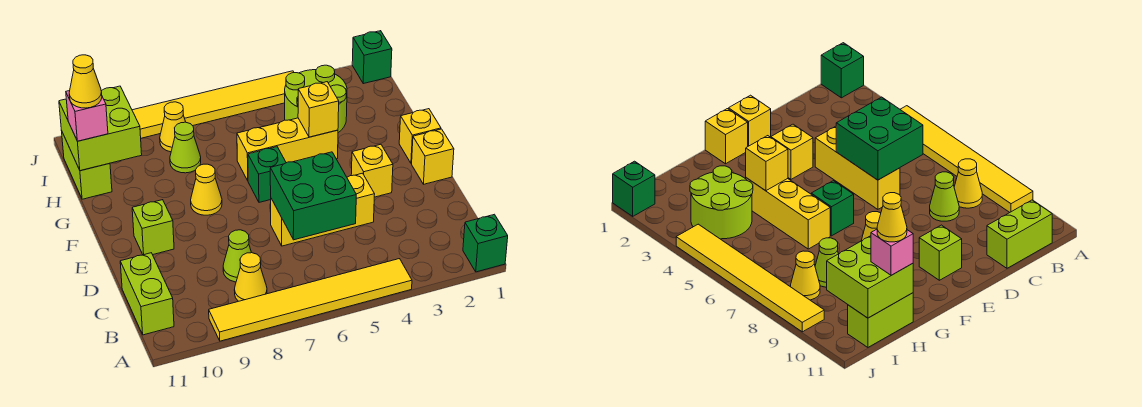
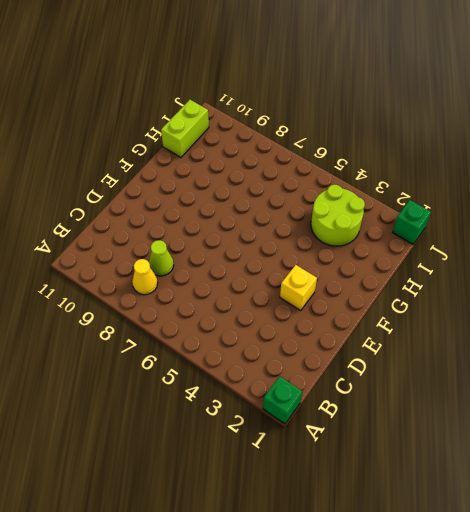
none -> yellow 1x6 tile [209,259,412,341]
none -> lime 1x2 brick [120,253,174,335]
none -> yellow 1x3 brick [271,173,375,246]

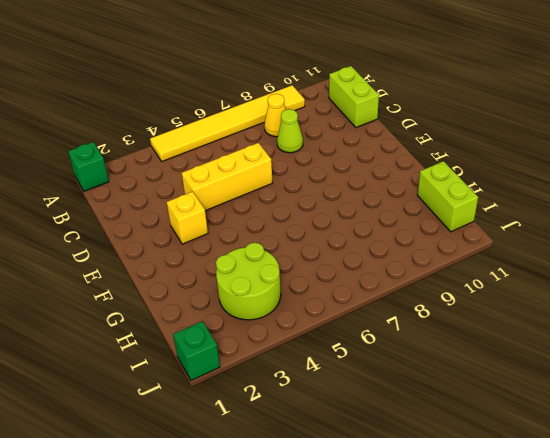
none -> yellow 1x1 brick [412,129,454,184]
none -> lime 1x1 brick [132,200,174,255]
none -> yellow 1x1 brick [399,109,441,164]

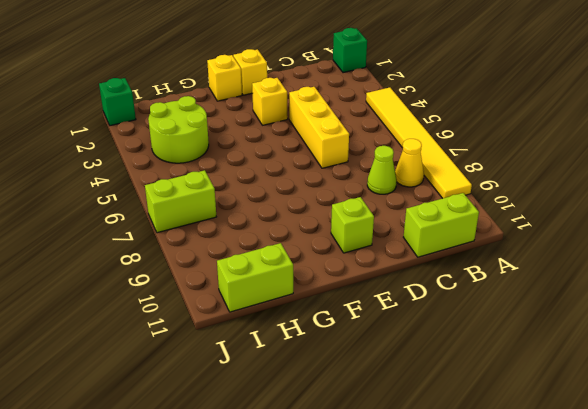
lime 1x2 brick [145,170,216,233] -> yellow 1x6 tile [132,71,294,138]
none -> green 1x1 brick [248,147,286,202]
none -> yellow 1x1 cone [191,164,222,215]
none -> yellow 1x3 brick [237,118,338,181]

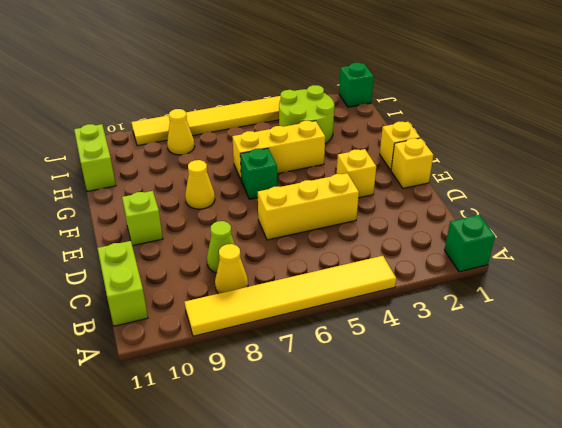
none -> lime 1x1 cone [170,122,201,173]
none -> green 2x2 brick [270,152,356,240]
none -> yellow 1x1 brick [298,82,339,137]

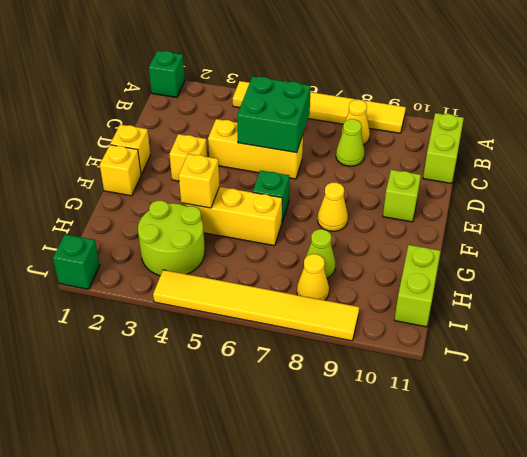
none -> lime 2x2 brick [59,86,142,171]
none -> pink 1x1 brick [66,91,108,141]
none -> yellow 1x1 cone [69,55,102,108]

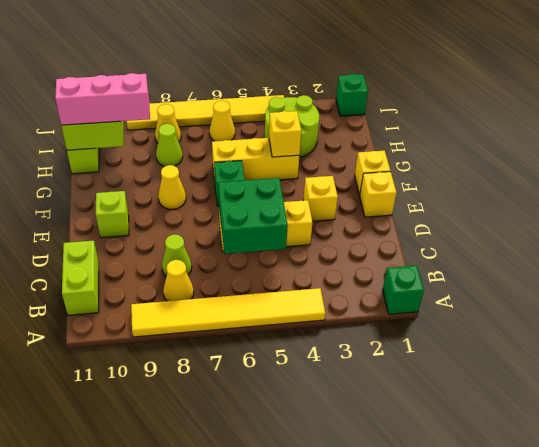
pink 1x3 brick [55,73,150,125] -> pink 1x1 brick [66,91,108,141]
yellow 1x1 cone [209,101,235,141] -> yellow 1x1 cone moved to [69,55,102,108]

